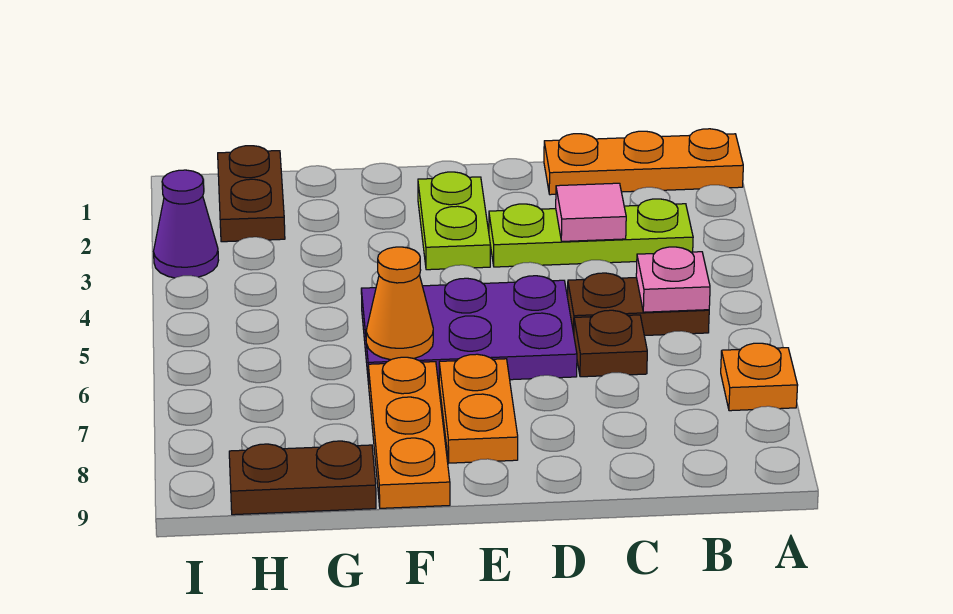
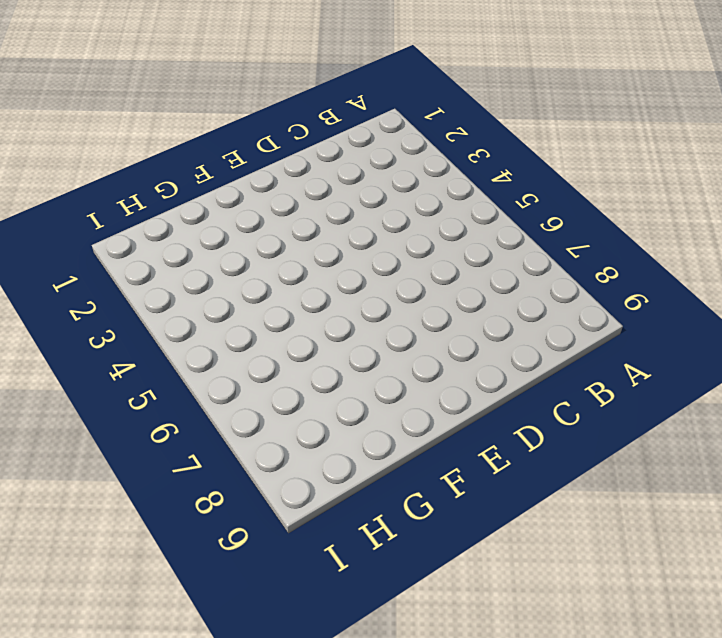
none -> orange 1x3 plate [544,129,743,195]
none -> orange 1x1 plate [721,343,798,411]
none -> lime 1x3 plate [489,199,693,267]

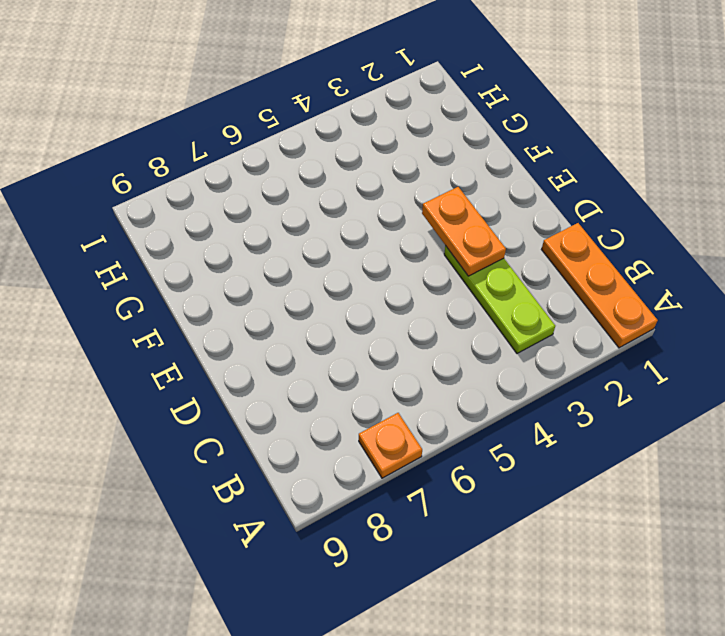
orange 1x2 plate [422,187,506,276] -> orange 1x2 plate turned to [439,354,518,463]
none -> brown 1x2 plate [568,273,709,336]
none -> brown 1x1 plate [574,310,647,377]
none -> purple 2x3 plate [361,276,577,384]

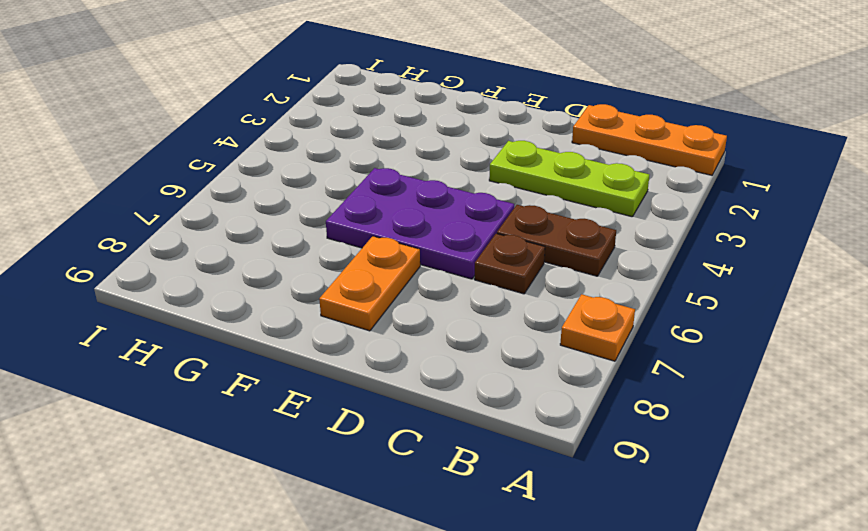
none -> lime 1x2 plate [418,172,490,270]
none -> orange 1x3 plate [368,357,450,508]
none -> brown 1x2 plate [229,441,376,515]

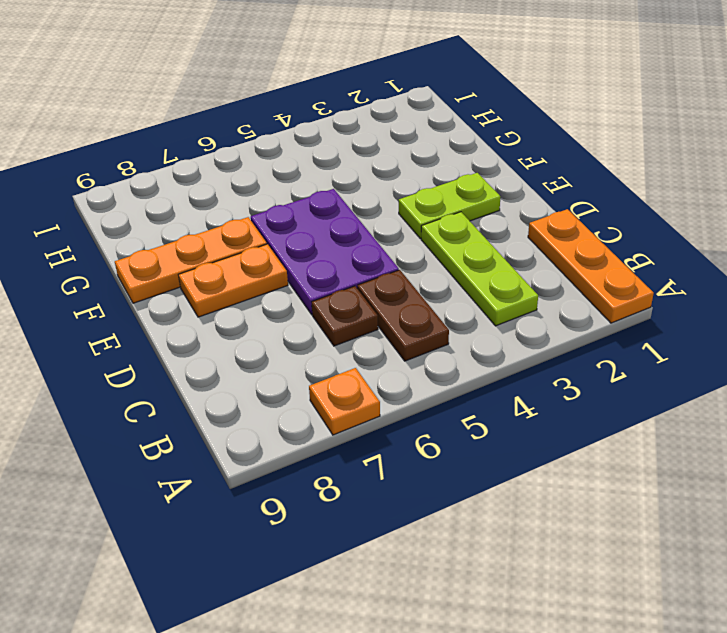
none -> brown 1x2 plate [229,441,376,515]
none -> brown 1x2 plate [218,146,285,242]
none -> purple 1x1 cone [154,170,219,278]

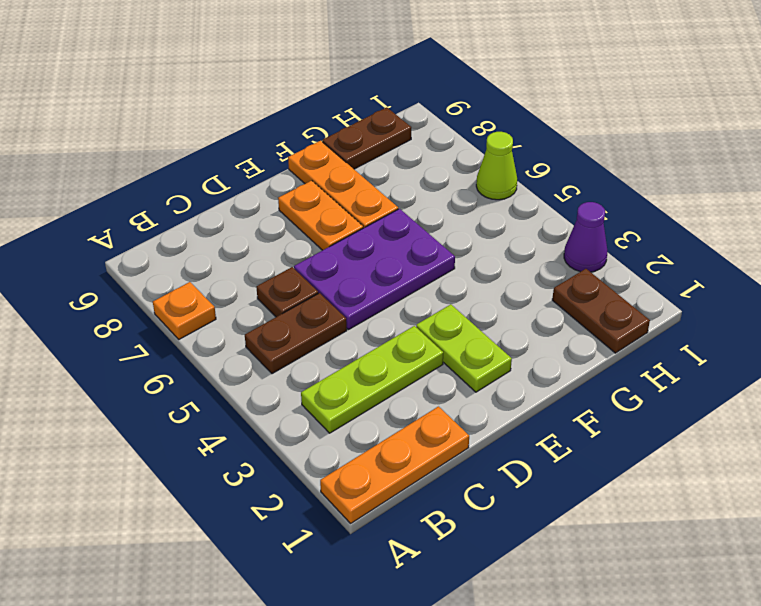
lime 1x1 cone [476,132,517,200] -> none
none -> pink 1x1 plate [636,247,710,312]
none -> pink 1x1 tile [556,183,626,241]
none -> orange 1x1 cone [366,247,433,360]

